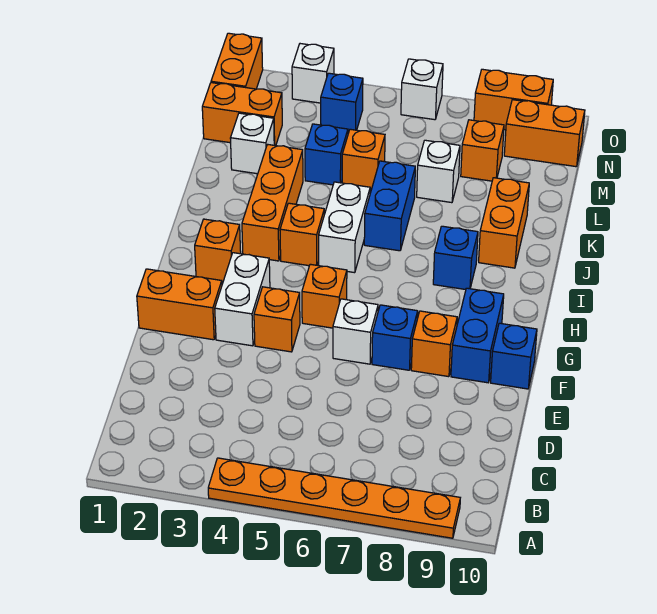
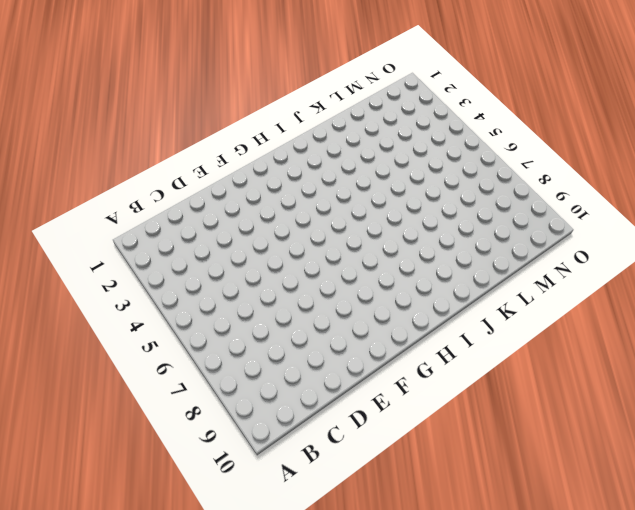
none -> orange 1x6 plate [208,458,460,538]
none -> orange 1x2 brick [137,269,222,340]
none -> white 1x2 brick [215,253,270,346]

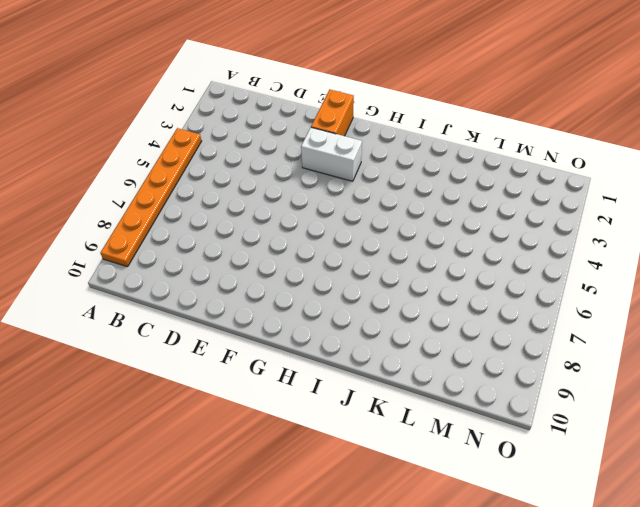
none -> orange 1x1 brick [254,287,300,352]
none -> white 1x1 brick [333,299,378,364]
none -> blue 1x1 brick [372,305,418,370]

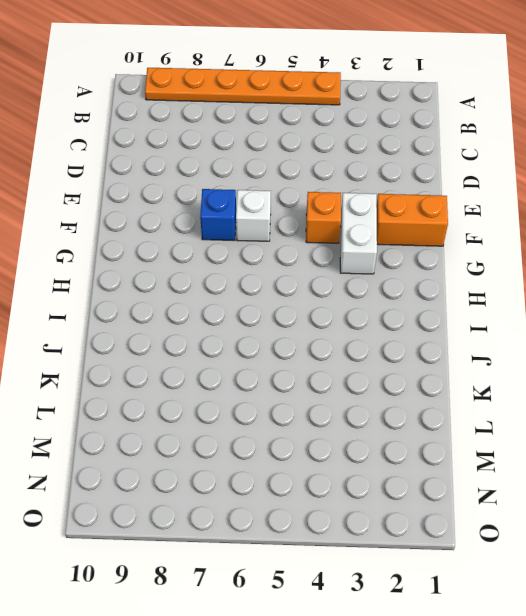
none -> orange 1x1 brick [411,311,457,377]
none -> blue 1x2 brick [451,288,504,383]
none -> blue 1x1 brick [491,323,537,389]

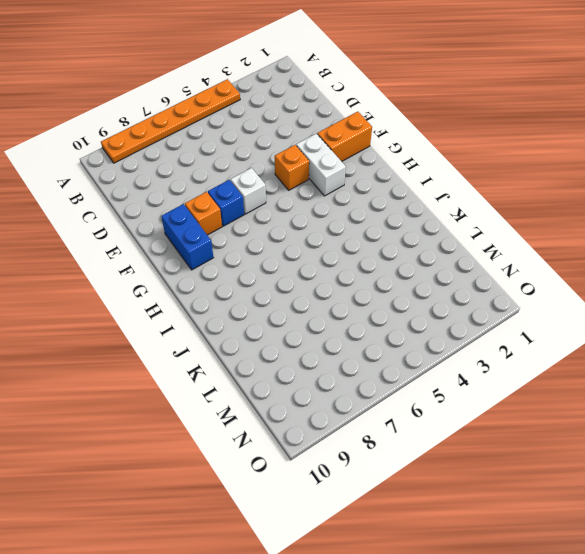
none -> blue 1x1 brick [491,323,537,389]
none -> orange 1x1 brick [302,264,347,328]
none -> orange 1x1 brick [195,219,241,281]

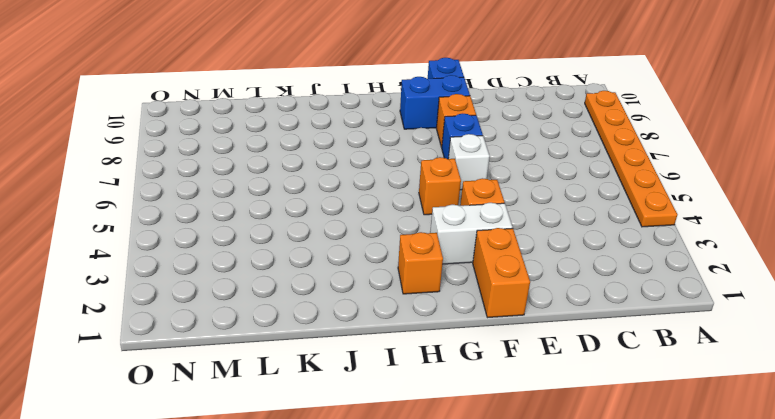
none -> orange 1x3 brick [242,144,303,261]
none -> orange 1x1 brick [280,203,324,266]
none -> white 1x2 brick [319,182,370,273]

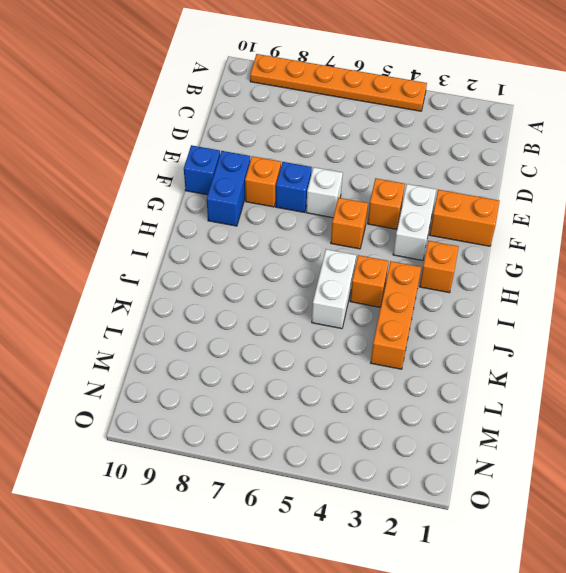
none -> blue 1x1 brick [433,226,478,290]
none -> blue 1x2 brick [364,161,415,251]
none -> orange 1x2 brick [479,178,529,268]

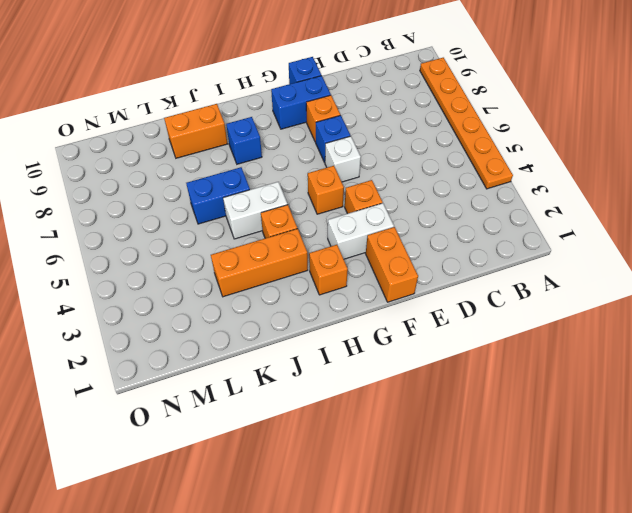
none -> white 1x1 brick [230,113,274,174]
none -> blue 1x1 brick [305,124,348,185]
none -> orange 1x1 brick [342,129,385,190]

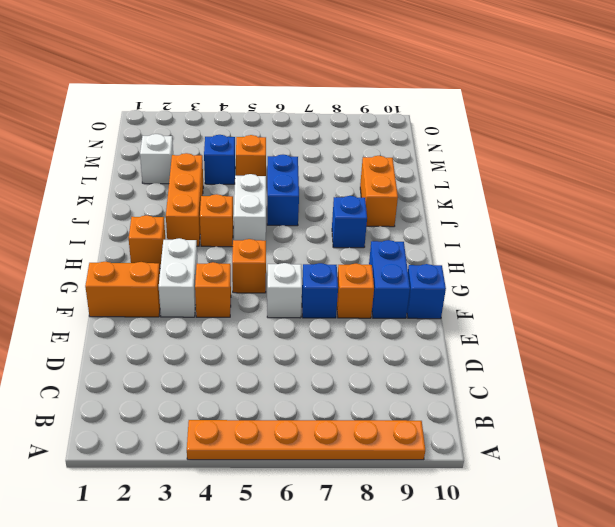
none -> white 1x1 brick [417,140,460,203]
none -> orange 1x2 brick [202,83,282,146]
none -> orange 1x1 brick [461,120,504,181]

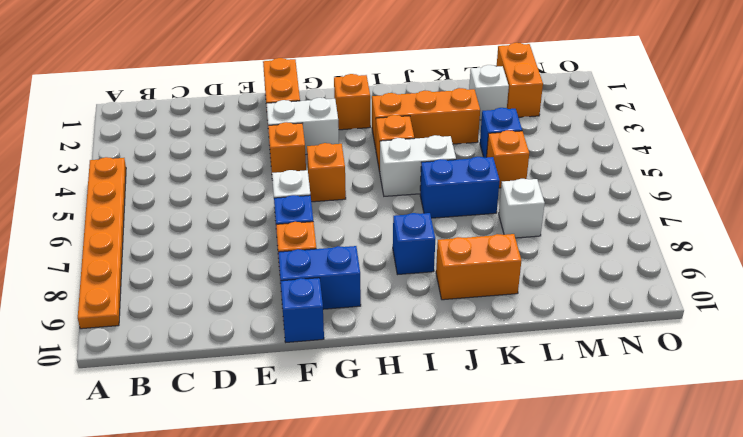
none -> orange 1x1 brick [461,120,504,181]
none -> orange 1x2 brick [211,33,263,89]
none -> blue 1x1 brick [321,73,363,133]

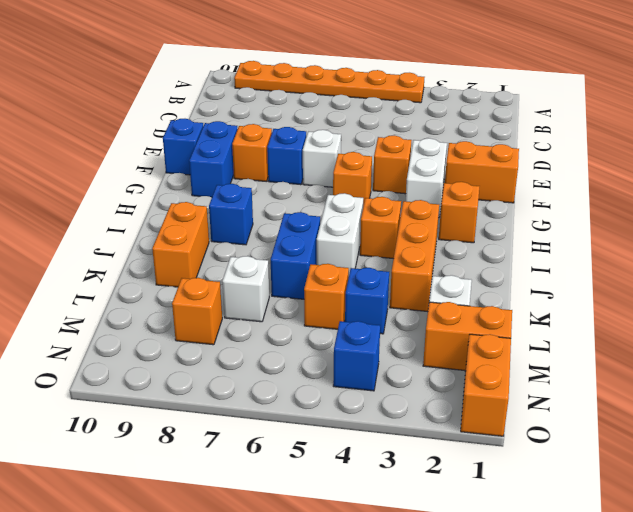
none -> orange 1x2 brick [504,100,585,167]
none -> white 1x1 brick [292,44,334,103]
none -> white 1x1 brick [401,59,443,120]

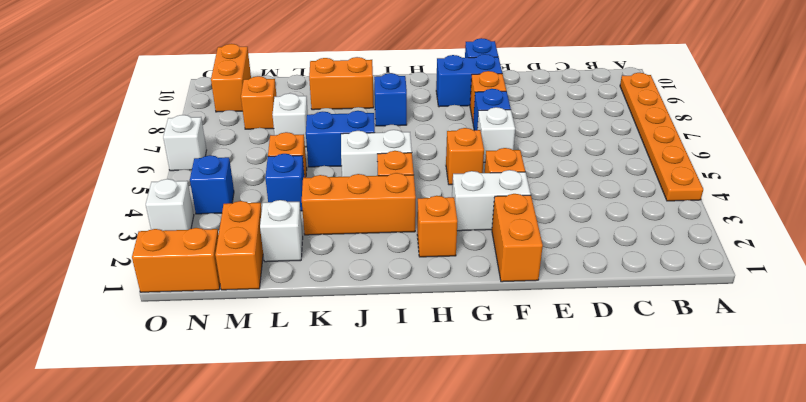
none -> orange 1x2 brick [474,69,553,130]

